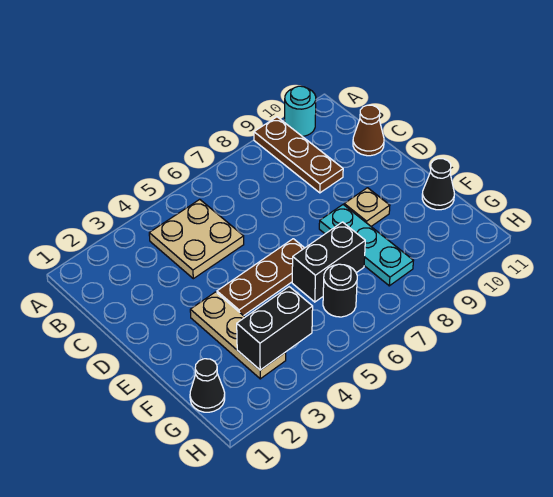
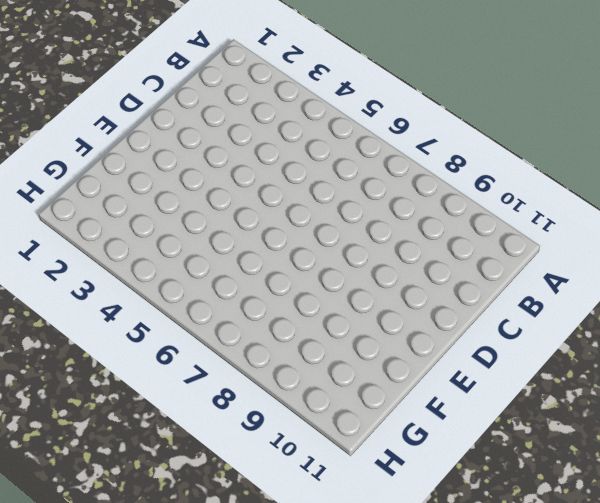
none -> brown 1x3 plate [254,117,343,193]
none -> cyan 1x1 round brick [285,86,316,136]
none -> tan 2x2 plate [149,199,244,279]

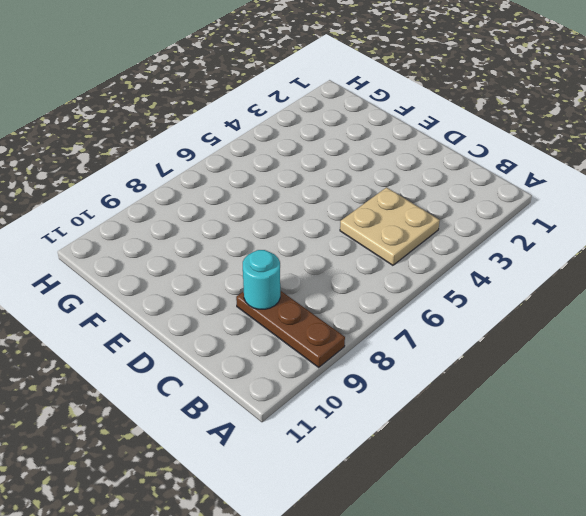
cyan 1x1 round brick [243,250,280,309] -> cyan 1x1 round brick moved to [285,86,316,136]
none -> brown 1x1 cone [353,105,384,156]
none -> tan 1x3 plate [190,292,286,379]
none -> brown 1x3 plate [217,239,304,316]

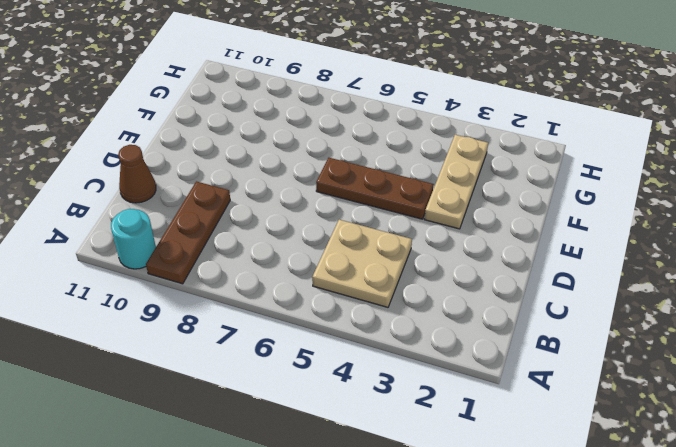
none -> cyan 1x3 plate [319,205,413,286]
none -> tan 1x1 plate [344,188,390,226]
none -> black 1x2 brick [292,222,365,302]

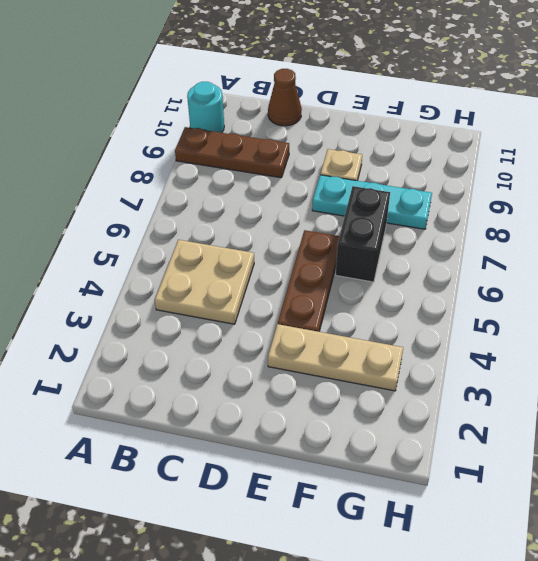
none -> black 1x1 cone [422,159,454,210]
none -> black 1x1 cone [190,359,225,412]
none -> black 1x1 round brick [323,264,357,317]

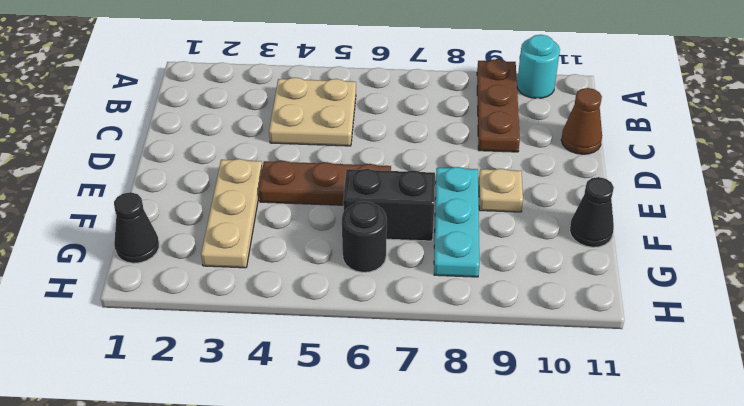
none -> black 1x2 brick [237,287,313,370]

